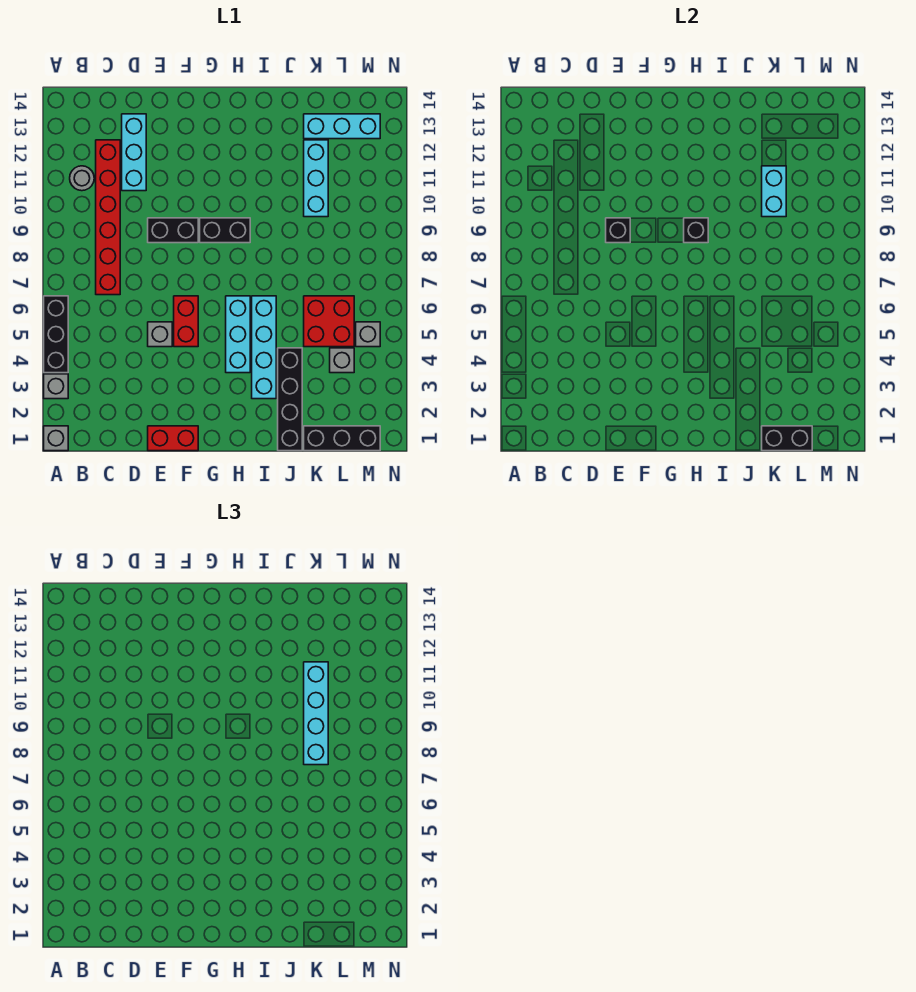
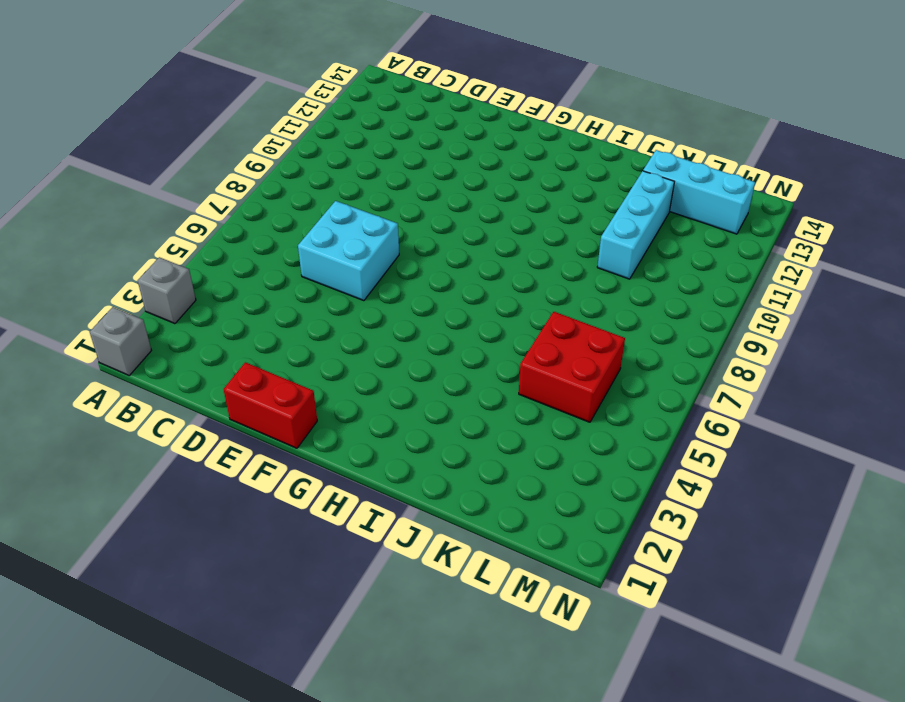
cyan 2x2 brick [298,201,399,301] -> none
none -> black 1x3 brick [44,296,68,373]
none -> grey 1x1 round brick [70,166,94,191]
none -> red 1x6 brick [96,140,120,295]

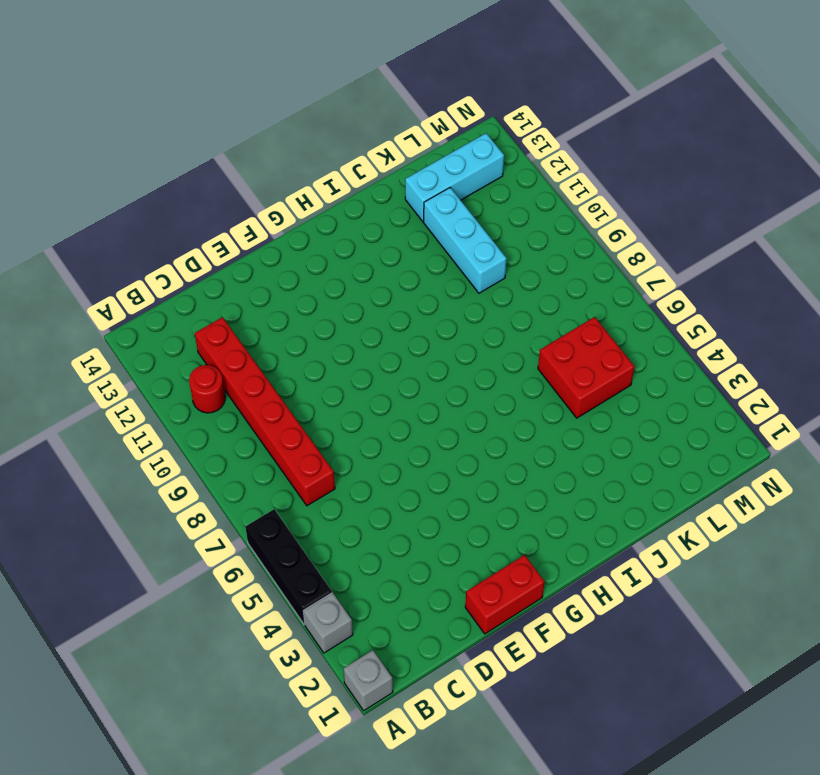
red 1x1 round brick [189,365,225,413] -> grey 1x1 round brick [70,166,94,191]
none -> cyan 1x3 brick [122,114,146,191]
none -> grey 1x1 brick [148,322,172,347]
none -> black 1x2 brick [148,218,198,243]

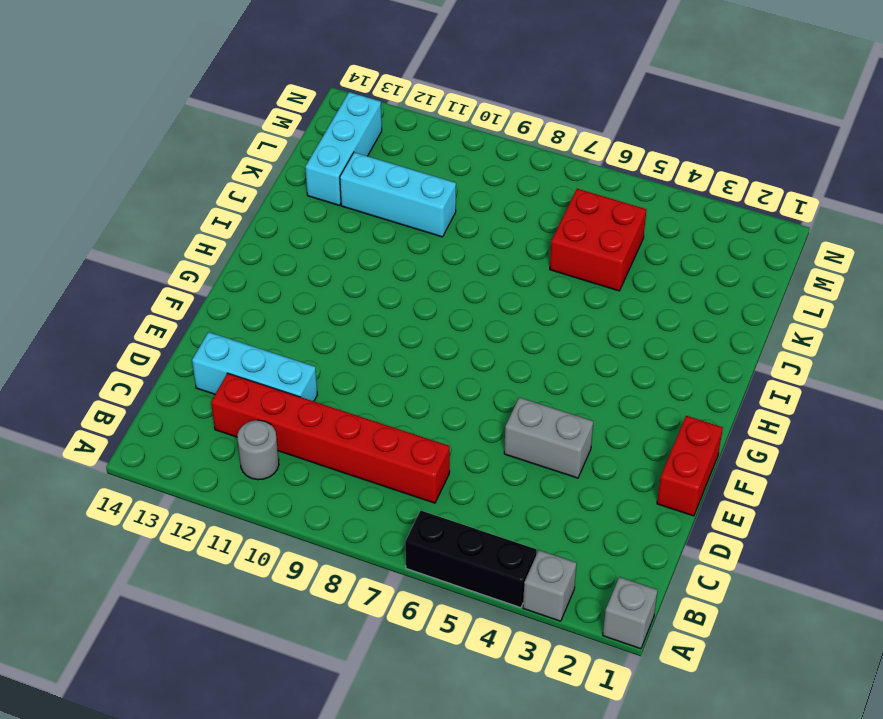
grey 1x2 brick [504,397,593,478] -> grey 1x1 brick [148,322,172,347]
none -> black 1x2 brick [148,218,198,243]
none -> red 1x2 brick [174,296,198,347]
none -> black 1x2 brick [200,218,250,243]

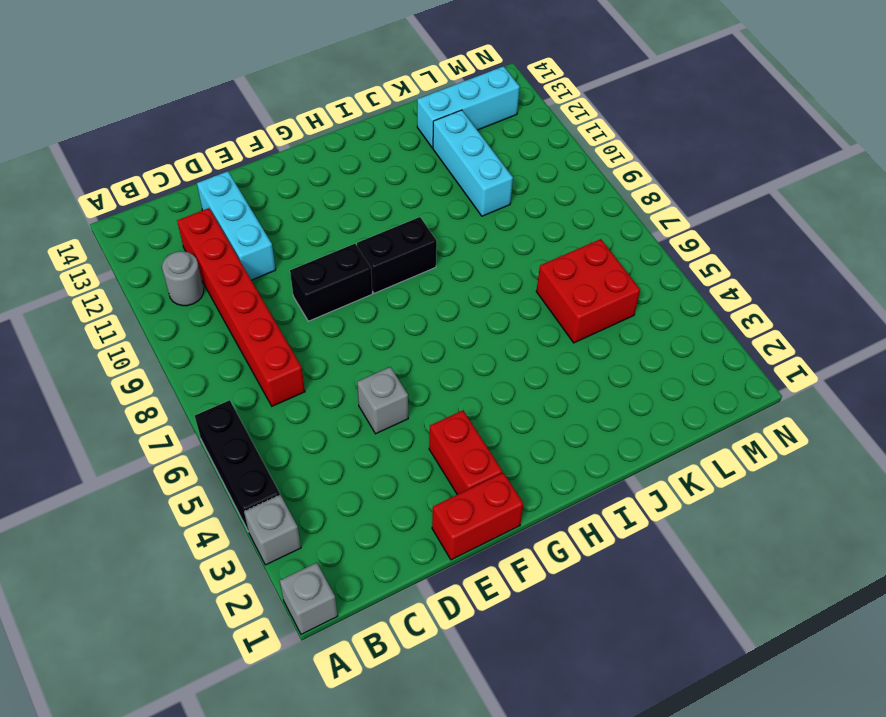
red 1x2 brick [429,410,502,495] -> red 1x2 brick moved to [174,296,198,347]
none -> cyan 1x3 brick [226,296,250,373]
none -> cyan 1x4 brick [252,296,276,399]
none -> black 1x4 brick [278,348,302,451]

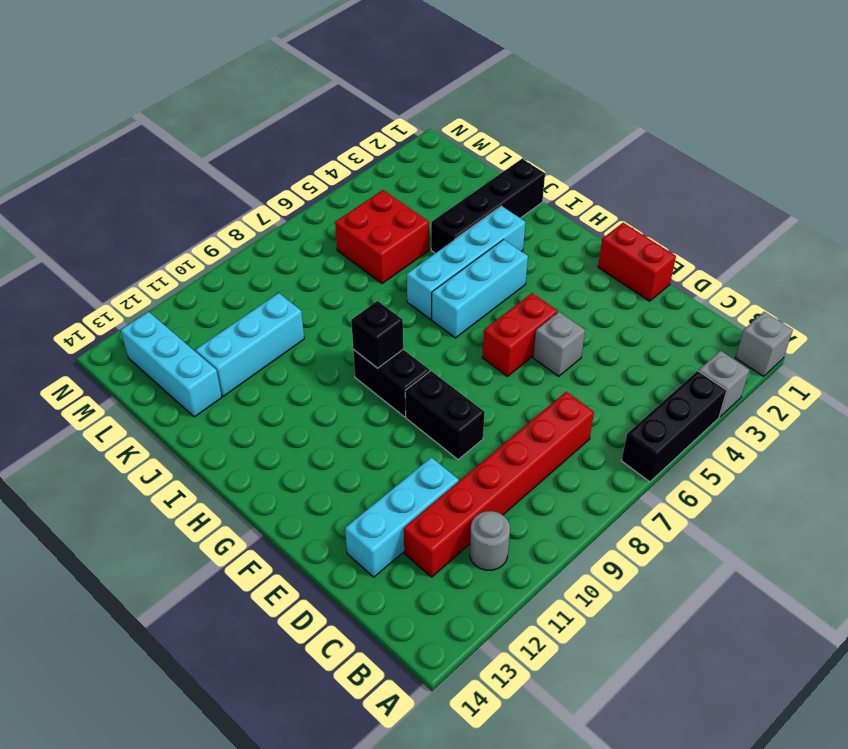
none -> black 1x3 brick [304,426,380,451]
none -> grey 1x1 brick [330,348,354,373]
none -> grey 1x1 brick [356,322,380,347]

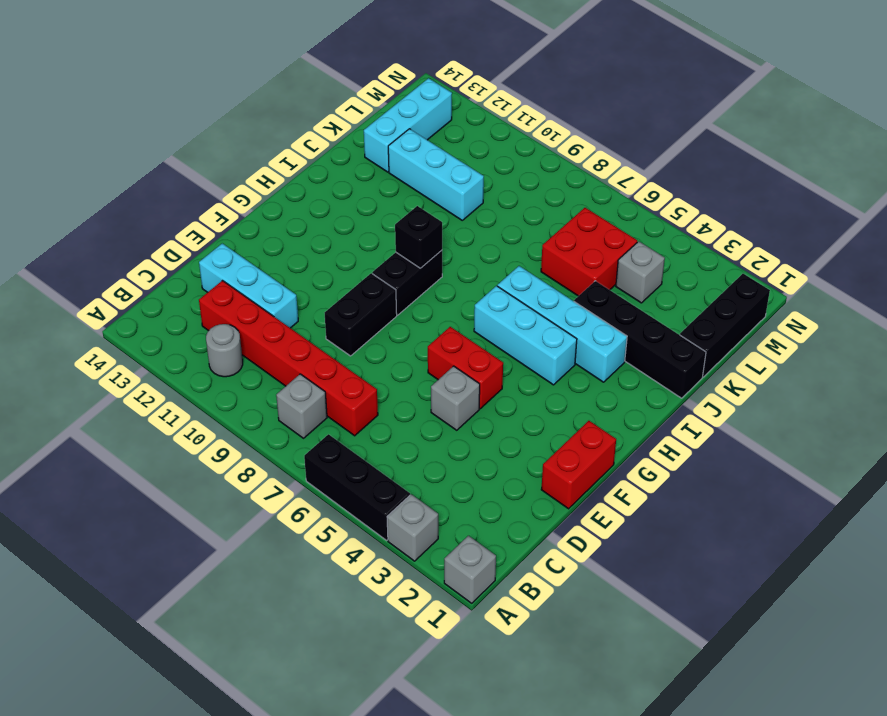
grey 1x1 brick [276,374,327,438] -> grey 1x1 brick moved to [356,322,380,347]
none -> black 1x1 brick [606,218,630,243]
none -> black 1x2 brick [762,426,812,451]
none -> cyan 1x2 brick [762,166,786,217]

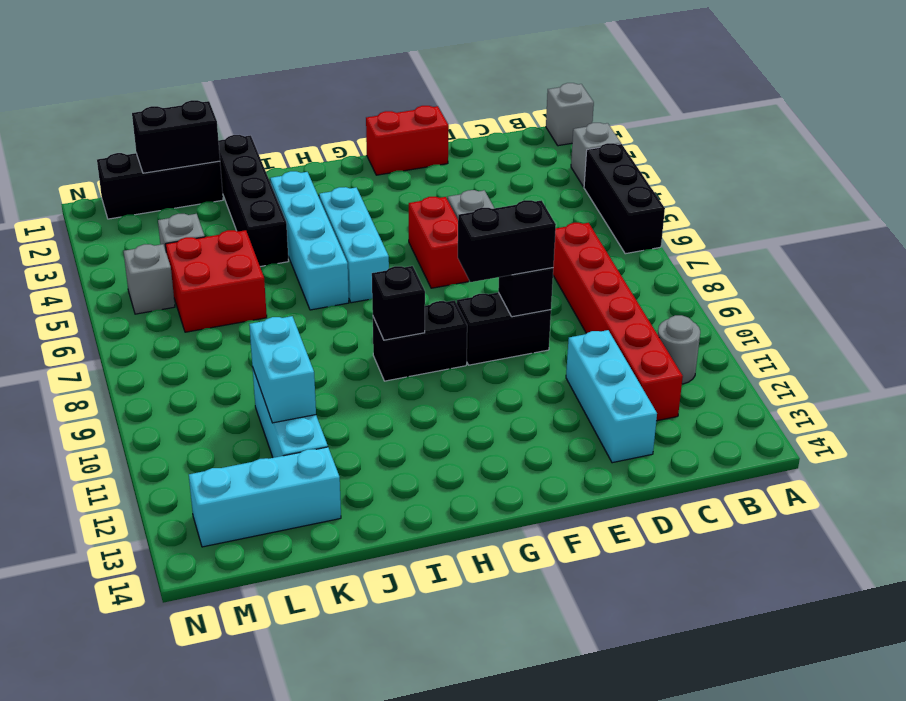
black 1x2 brick [458,200,556,282] -> none
none -> cyan 1x4 brick [304,662,328,765]

